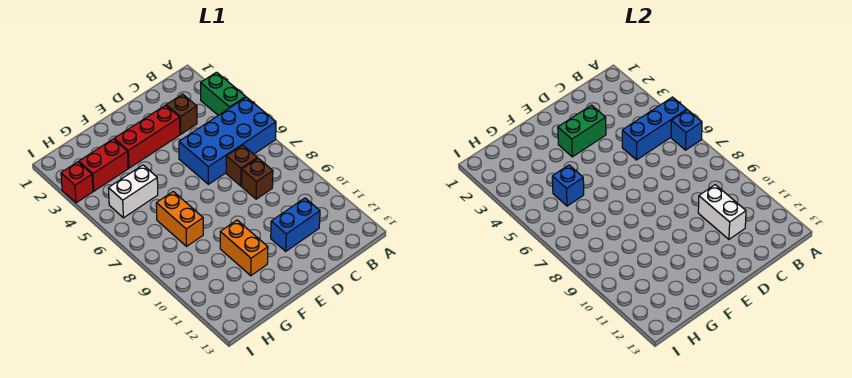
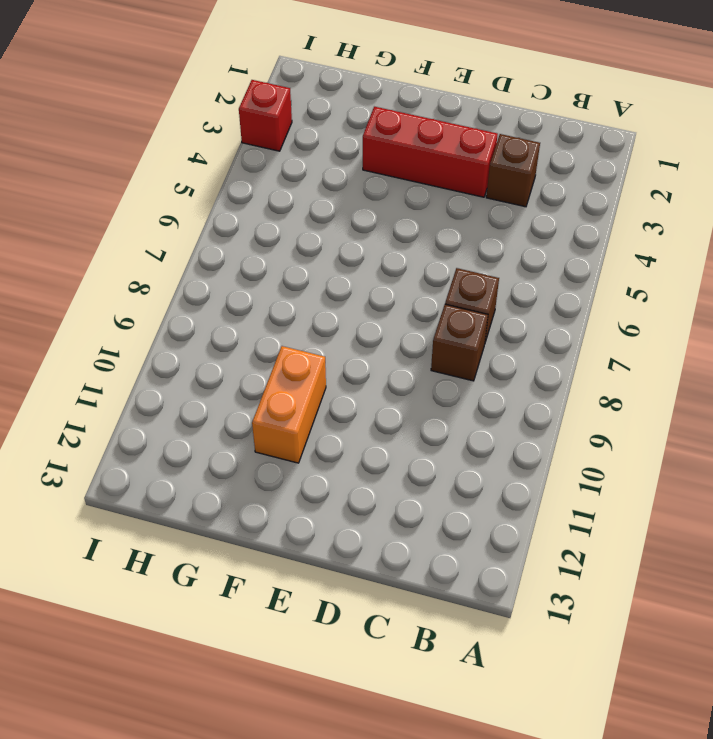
none -> green 1x2 brick [201,72,246,115]
none -> blue 2x4 brick [179,97,276,184]
none -> blue 1x2 brick [271,198,320,251]

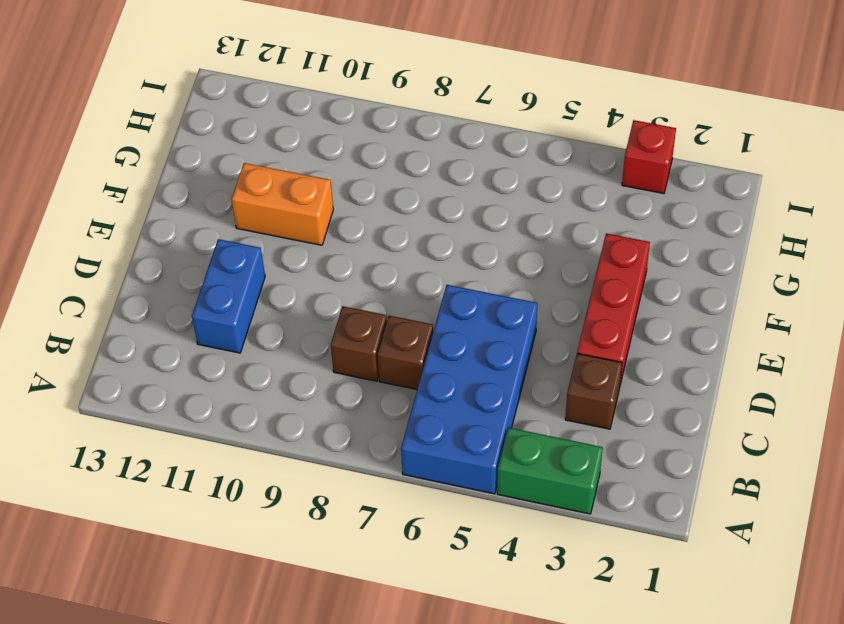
none -> red 1x2 brick [79,139,128,191]
none -> white 1x2 brick [108,165,158,218]
none -> orange 1x2 brick [156,192,203,246]

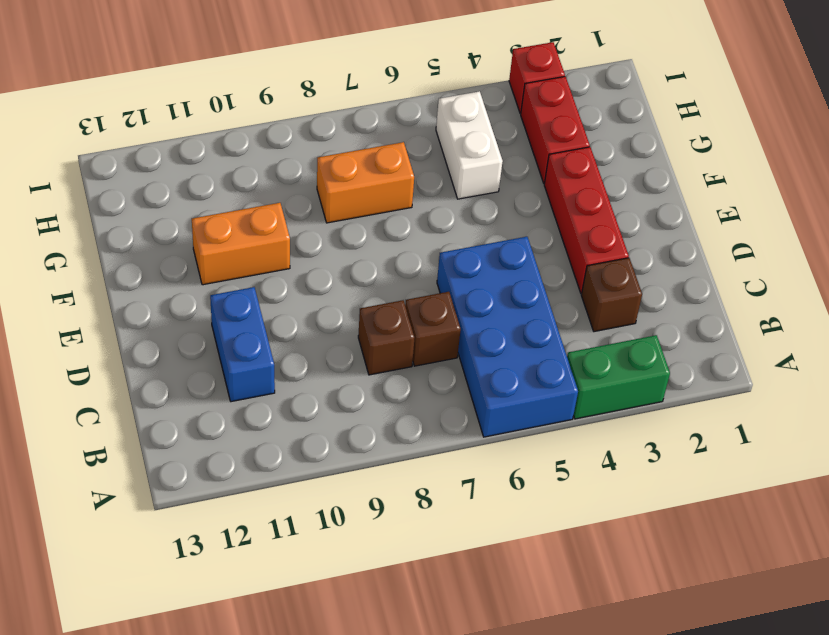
none -> blue 1x3 brick [622,97,687,160]
none -> blue 1x1 brick [671,110,702,150]
none -> white 1x2 brick [698,185,746,239]

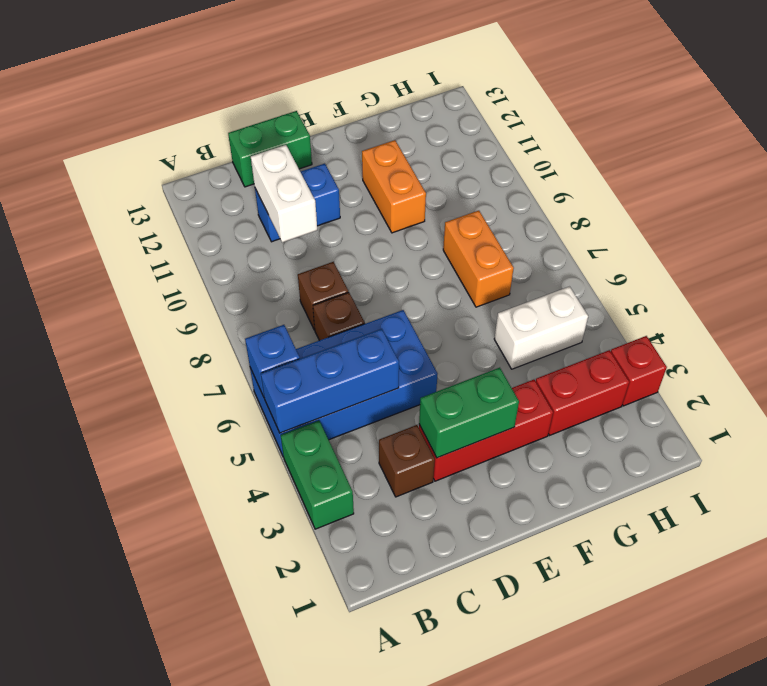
green 1x2 brick [228,111,312,187] -> none
none -> blue 1x1 brick [552,165,584,206]

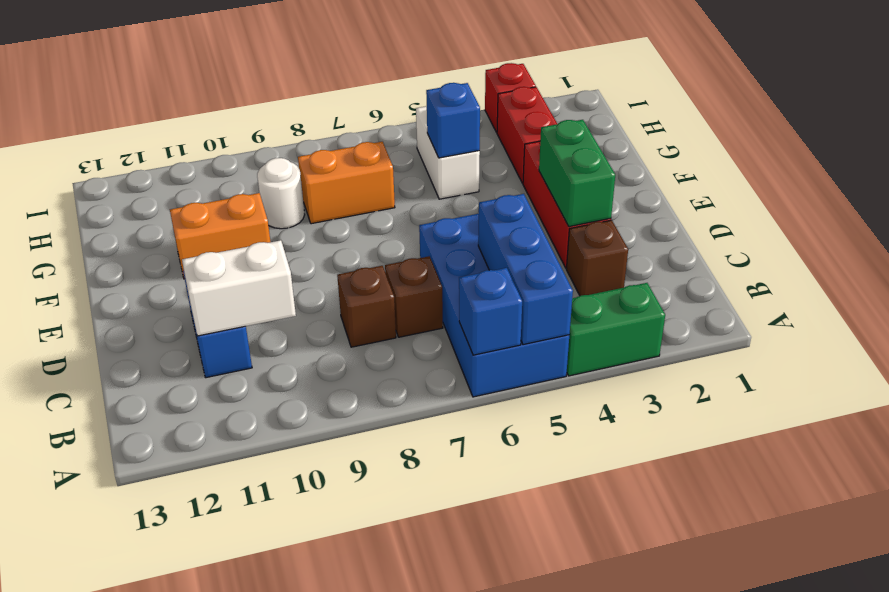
white 1x1 round brick [257,158,305,229] -> none

